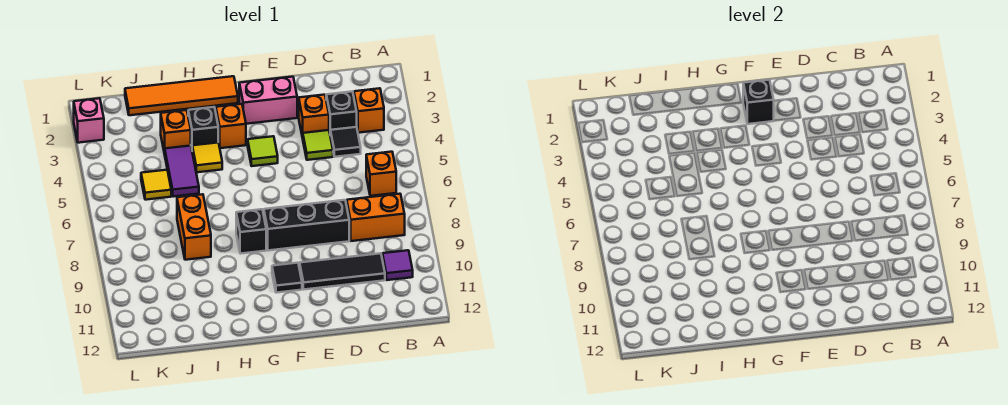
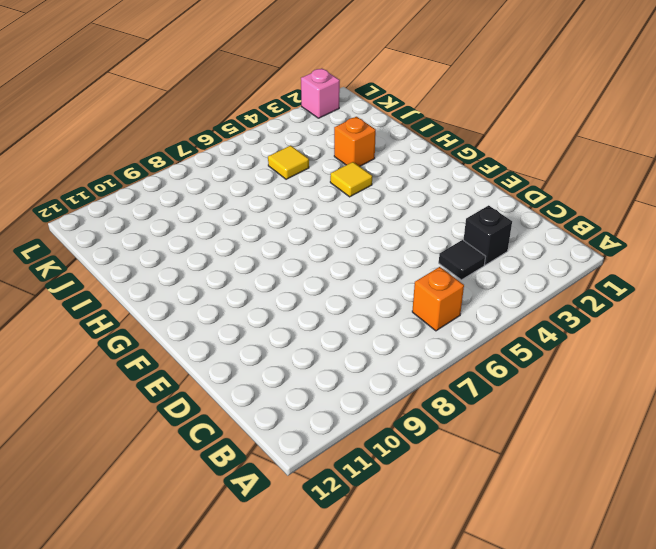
none -> orange 1x1 brick [354,88,384,133]
none -> orange 1x2 brick [347,194,405,241]
none -> purple 1x1 tile [382,250,413,280]

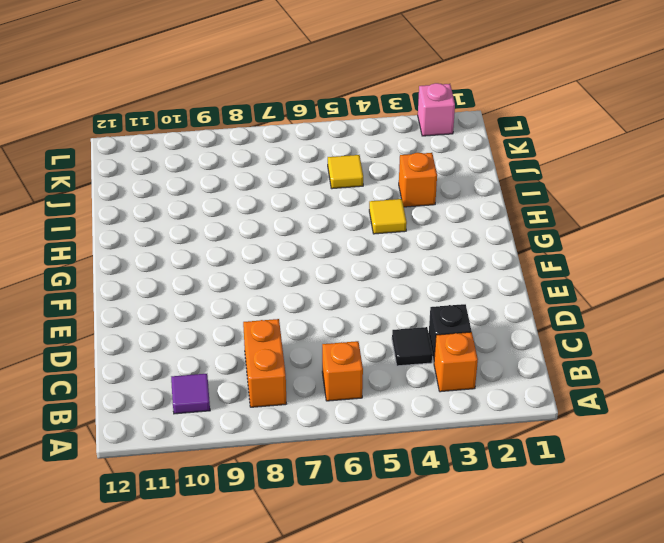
none -> black 1x3 tile [300,253,385,289]
none -> orange 1x1 brick [299,95,329,138]
none -> lime 1x1 tile [303,130,333,160]

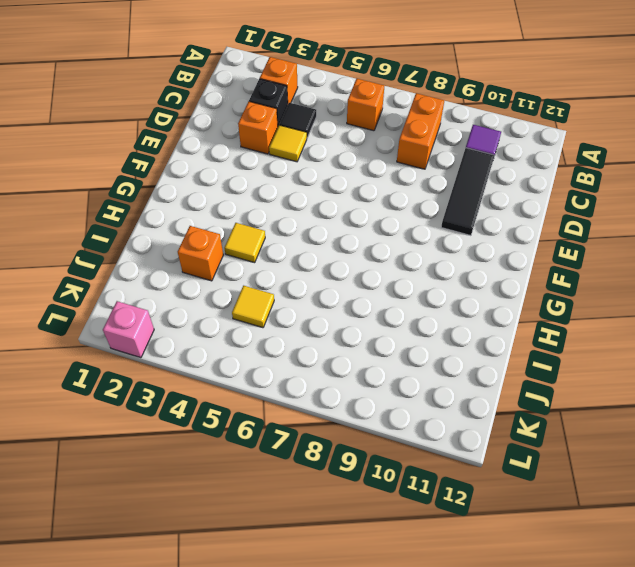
yellow 1x1 tile [269,125,307,162] -> lime 1x1 tile [303,130,333,160]
none -> black 1x3 brick [264,200,349,250]
none -> pink 1x2 brick [239,77,297,124]
none -> lime 1x1 tile [248,136,278,166]

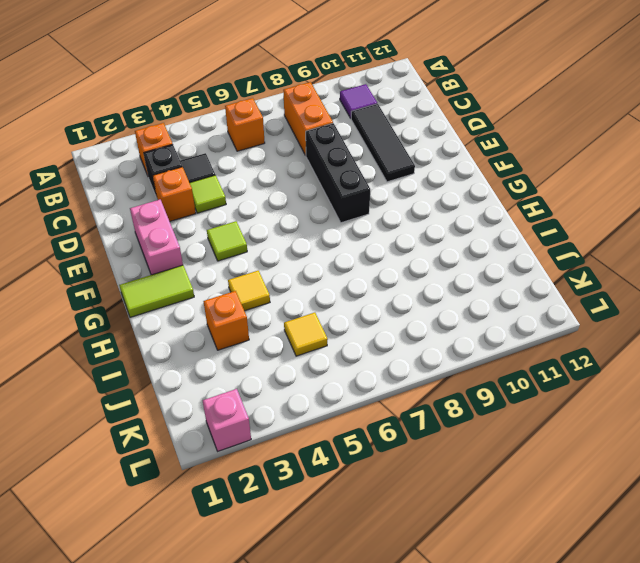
lime 1x2 tile [119,265,194,317] -> orange 1x4 tile [125,76,238,115]
none -> black 1x1 tile [272,263,302,293]
none -> orange 1x1 brick [216,104,246,148]
none -> black 1x1 brick [236,209,266,254]

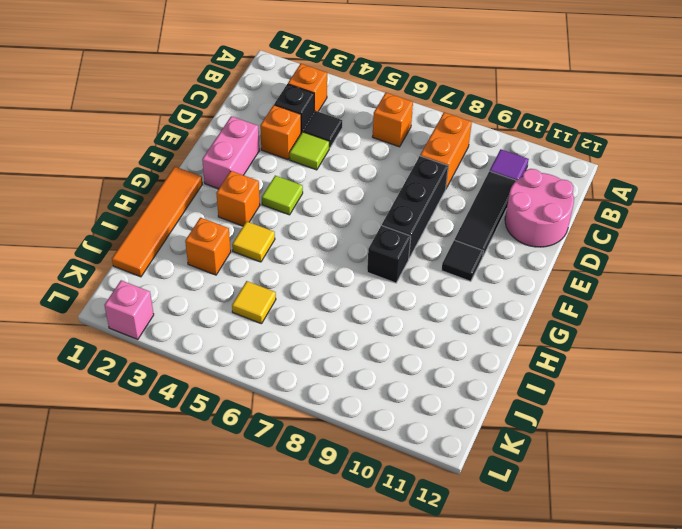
pink 2x2 round brick [505,169,574,247] -> none
none -> black 1x1 brick [188,107,218,148]
none -> purple 1x2 tile [165,146,199,197]
none -> orange 1x2 brick [177,194,211,260]

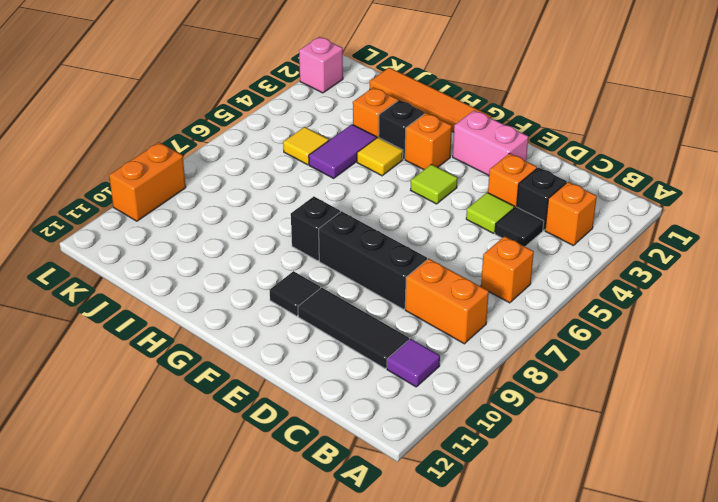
orange 1x2 brick [109,142,186,221] -> orange 1x2 brick moved to [177,194,211,260]
none -> black 1x1 brick [743,80,774,124]

